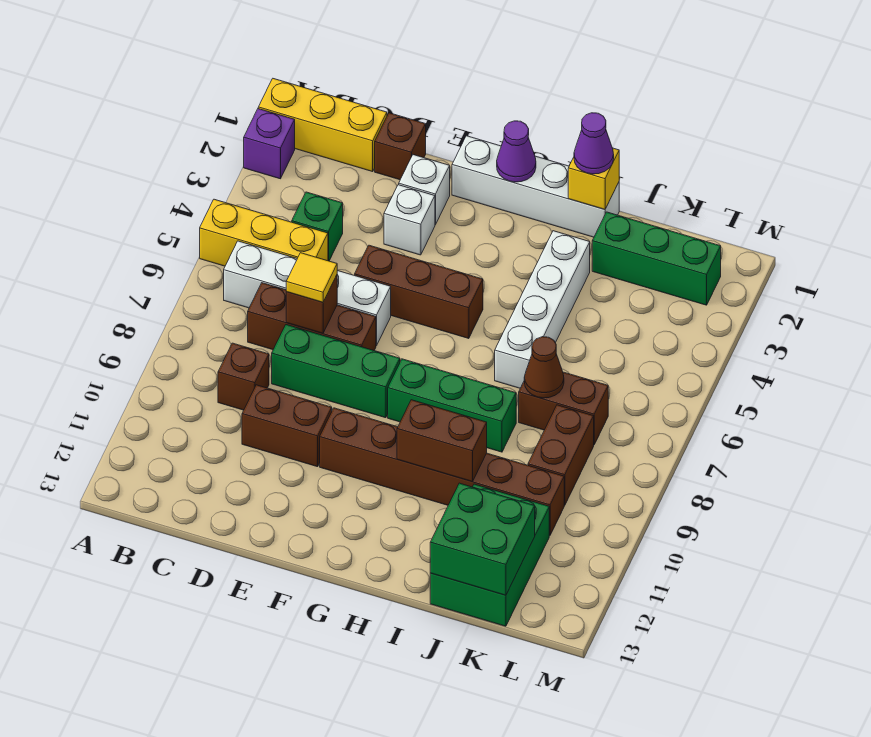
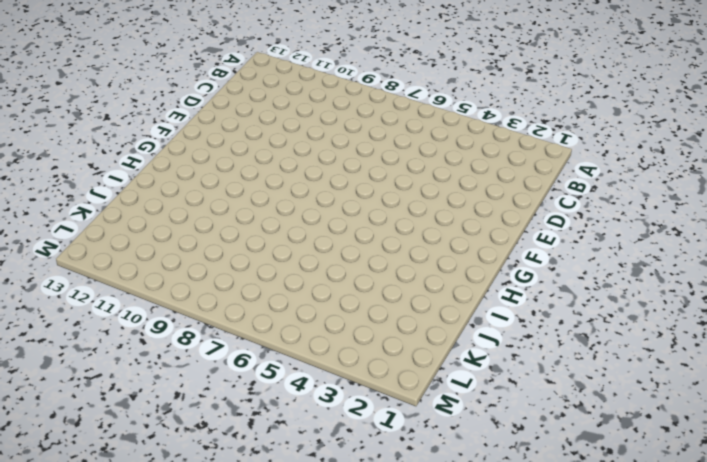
none -> yellow 1x3 brick [258,79,387,172]
none -> purple 1x1 brick [244,109,295,179]
none -> yellow 1x3 brick [200,199,328,266]

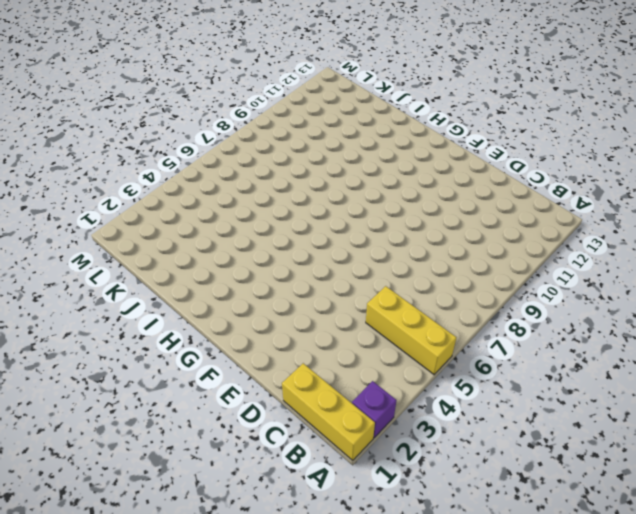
none -> white 1x4 brick [224,241,391,346]
none -> green 1x1 brick [292,192,343,261]
none -> brown 1x3 brick [248,283,376,350]

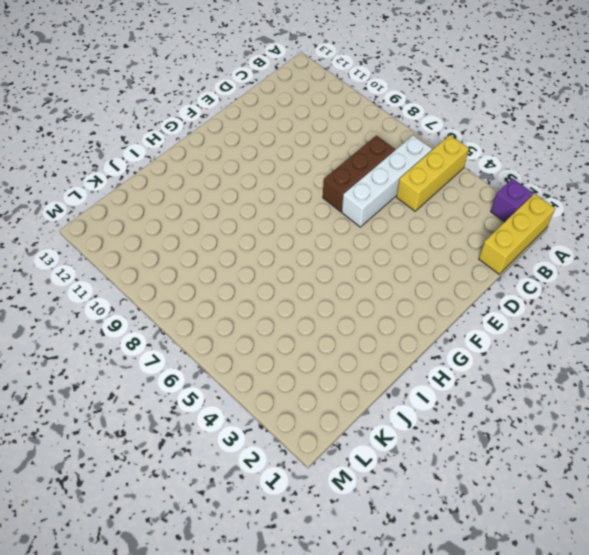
none -> green 1x1 brick [292,192,343,261]
none -> brown 1x1 brick [218,343,269,410]
none -> brown 1x1 brick [375,113,426,180]

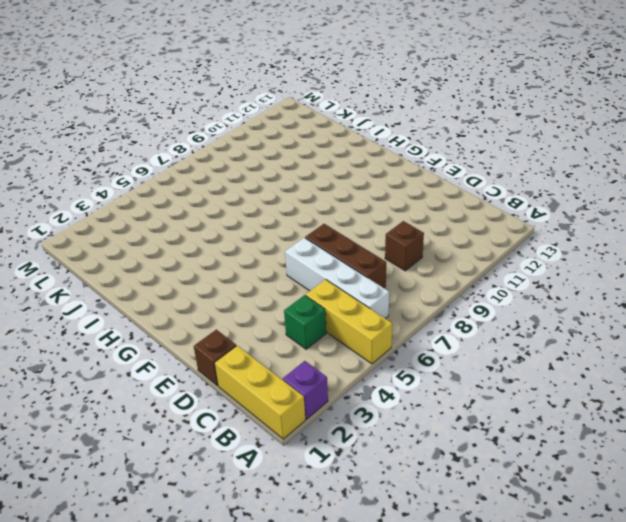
none -> green 1x3 brick [272,325,400,418]
none -> brown 1x2 brick [242,385,332,467]
none -> white 1x1 brick [399,155,450,225]

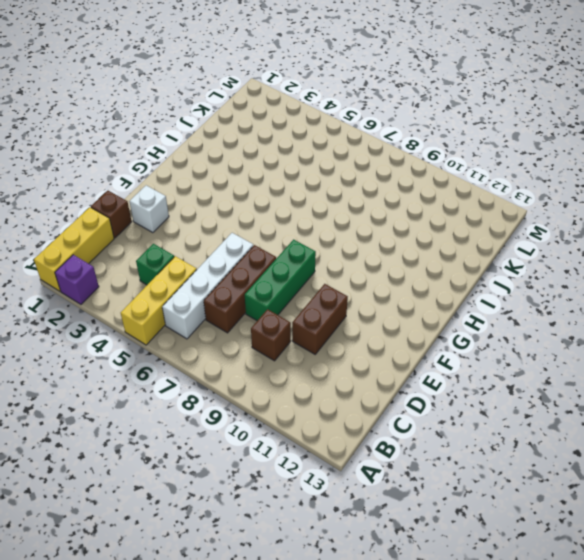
none -> white 1x1 brick [384,185,435,255]
none -> brown 1x3 brick [355,245,483,339]
none -> white 1x4 brick [452,136,619,237]

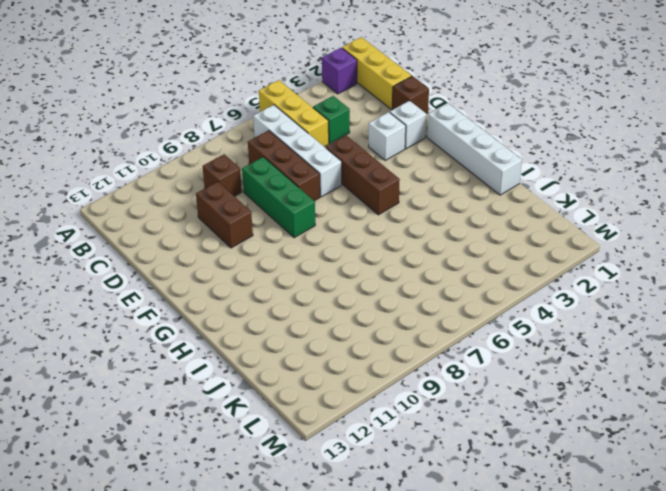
none -> brown 1x6 brick [320,408,564,536]
none -> green 1x3 brick [388,359,516,452]
none -> white 1x4 brick [495,231,590,388]

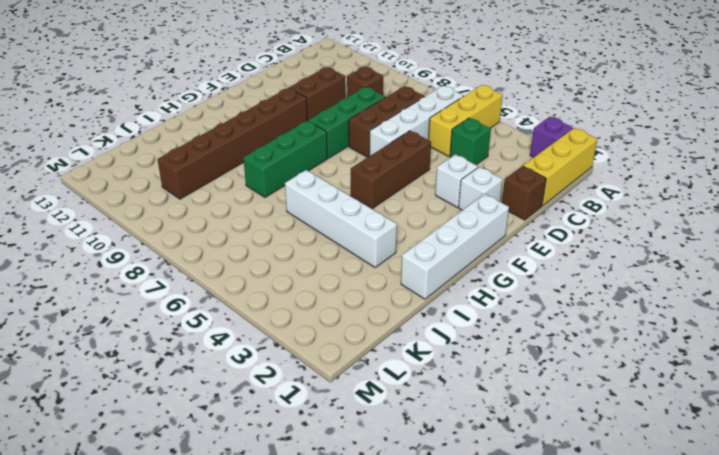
none -> green 1x3 brick [592,212,721,305]
none -> brown 1x2 brick [519,372,608,444]
none -> green 2x3 brick [430,484,549,626]

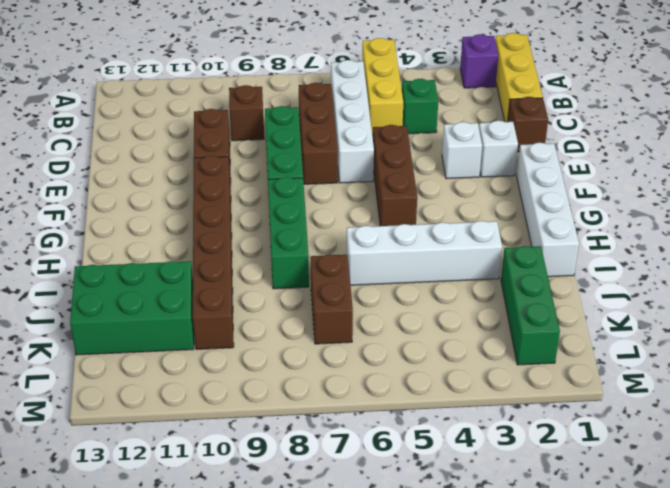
none -> brown 1x2 brick [528,405,594,505]
none -> brown 1x1 brick [286,275,337,333]
none -> purple 1x1 cone [497,121,536,182]

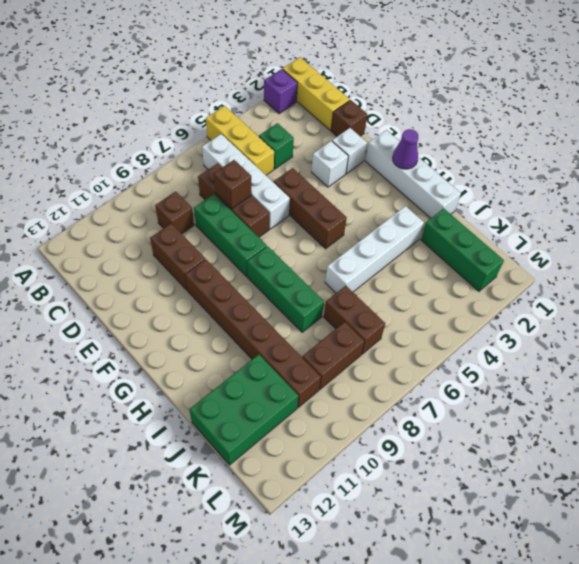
none -> brown 1x2 brick [397,400,487,482]
none -> yellow 1x1 brick [568,148,619,209]
none -> brown 1x1 cone [524,337,564,398]

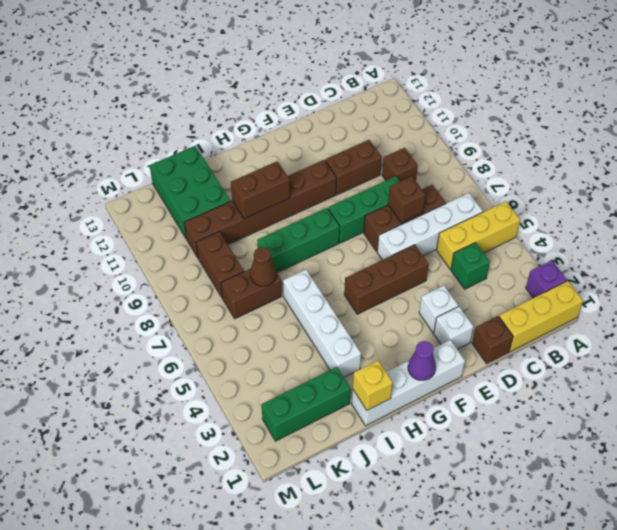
none -> green 2x2 brick [430,483,535,595]
none -> yellow 1x1 tile [286,253,337,302]
none -> purple 1x1 cone [574,113,614,174]

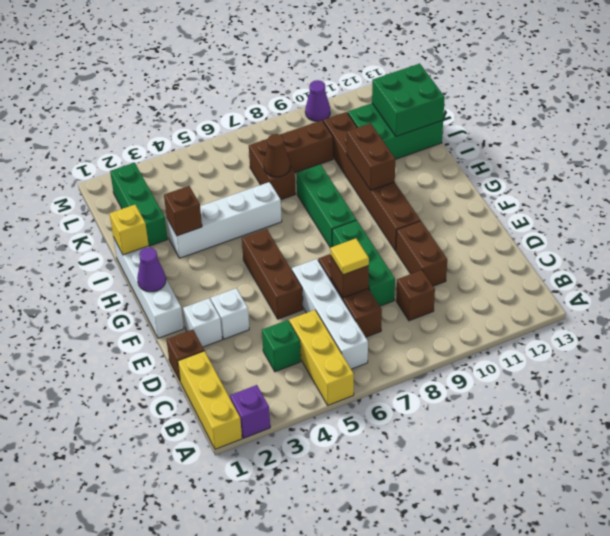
brown 1x1 brick [164,186,202,236] -> none
purple 1x1 cone [305,80,330,121] -> purple 1x1 cone moved to [574,113,614,174]

